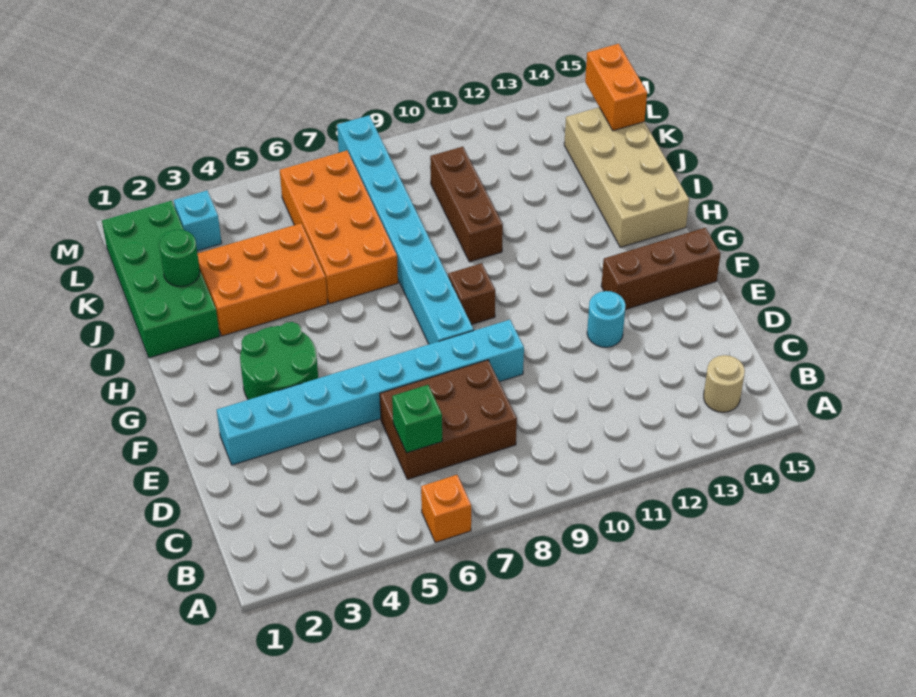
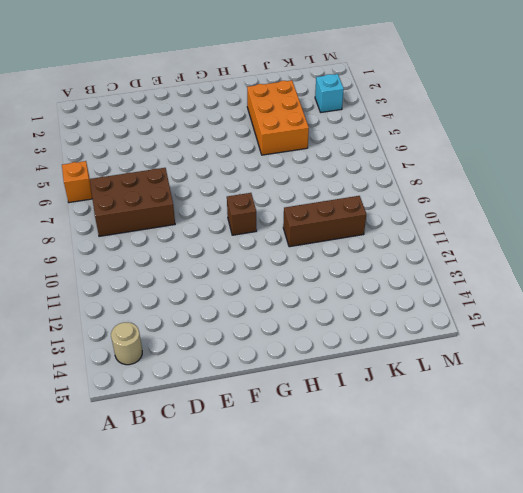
brown 2x3 brick [90,168,175,236] -> brown 2x3 brick turned to [380,360,517,479]
none -> cyan 1x8 brick [217,320,524,465]
none -> cyan 1x1 round brick [587,291,626,347]
none -> green 2x2 round brick [240,322,318,400]

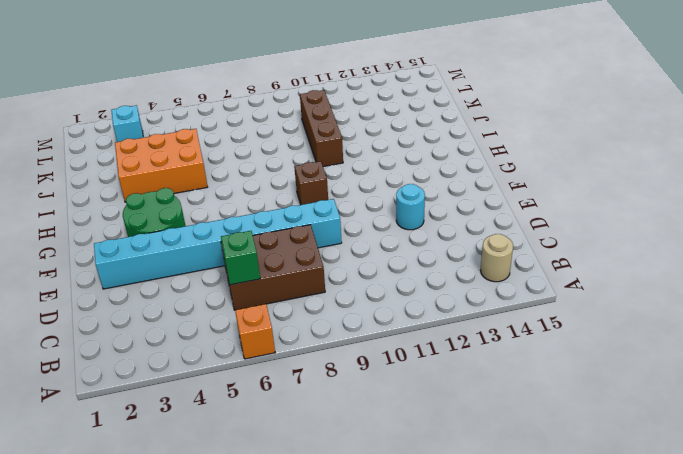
none -> cyan 1x8 brick [337,115,474,344]
none -> brown 1x3 brick [601,228,720,310]
none -> tan 2x4 brick [564,107,689,247]

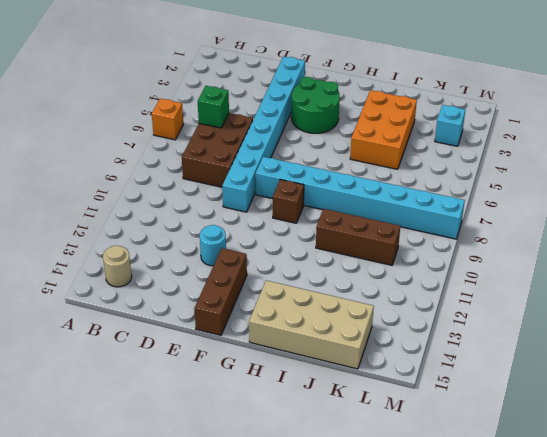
none -> green 2x4 brick [102,201,220,358]
none -> orange 2x4 brick [280,151,398,304]
none -> green 1x1 round brick [159,230,200,287]

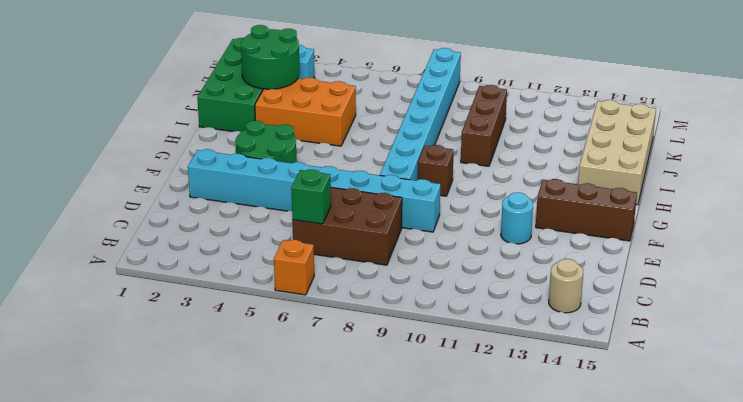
green 2x2 round brick [241,25,300,89] -> green 1x1 round brick [159,230,200,287]
none -> orange 2x4 brick [280,151,398,304]
none -> orange 1x2 brick [585,44,647,131]

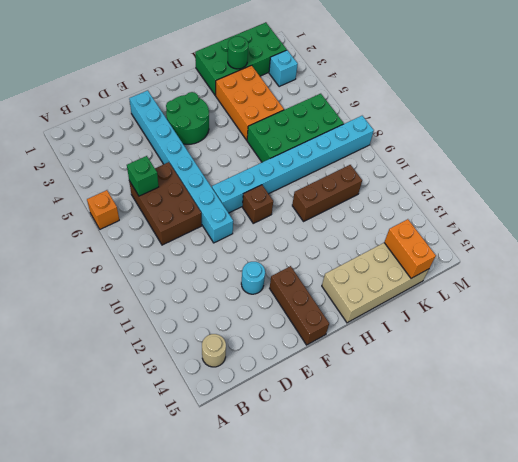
green 2x4 brick [247,94,344,162] -> orange 2x4 brick [280,151,398,304]
orange 1x2 brick [384,219,436,278] -> orange 1x2 brick turned to [585,44,647,131]

